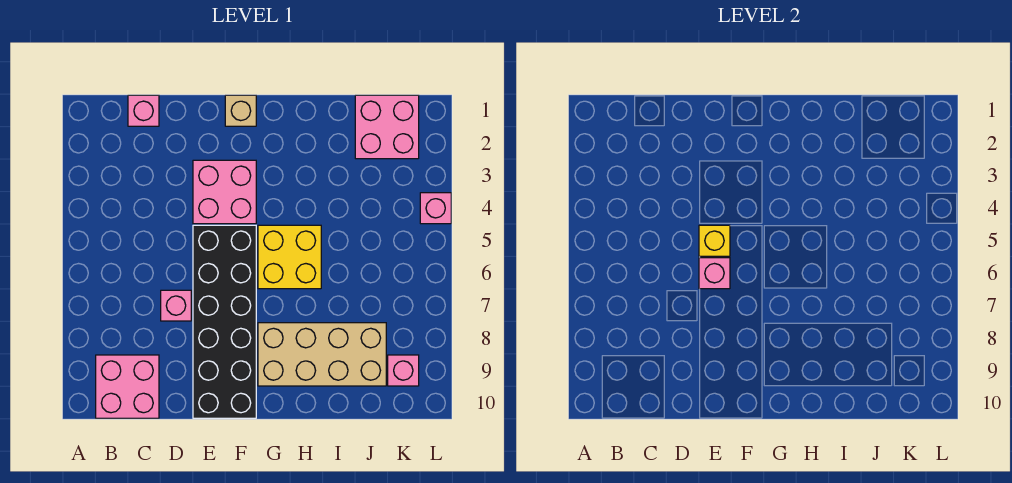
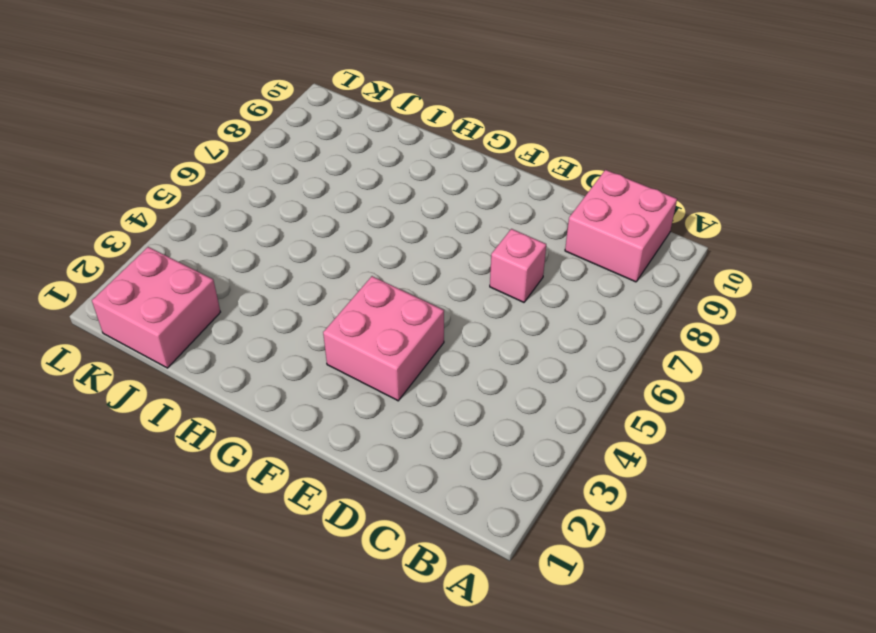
none -> pink 1x1 brick [128,95,159,126]
none -> black 2x6 brick [193,225,256,418]
none -> tan 1x1 brick [225,95,256,126]

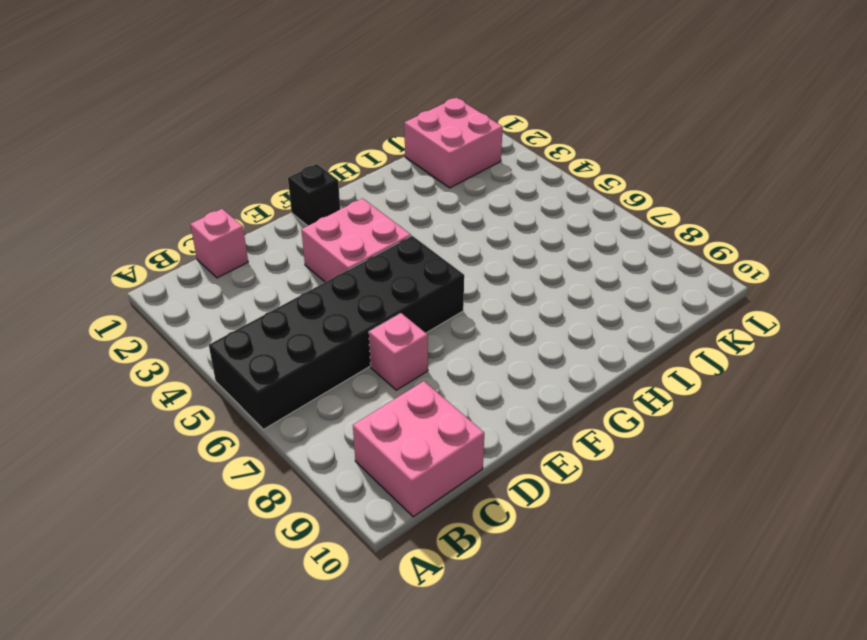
black 2x6 brick [209,236,464,429] -> black 2x6 brick turned to [193,225,256,418]
black 1x1 brick [288,164,340,226] -> tan 1x1 brick [225,95,256,126]
none -> yellow 2x2 brick [258,225,321,289]
none -> tan 2x4 brick [258,323,386,386]
none -> pink 1x1 brick [388,355,419,386]

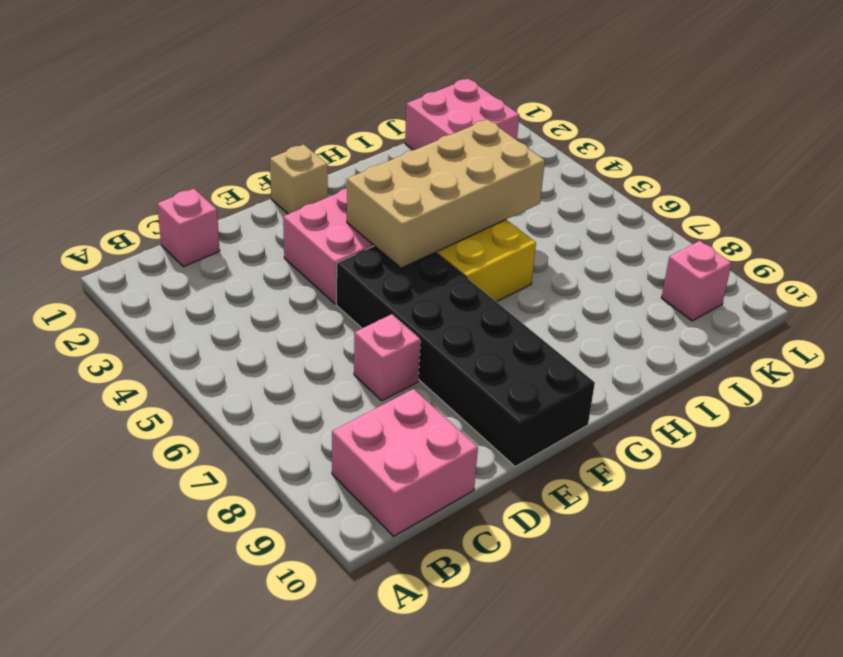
tan 2x4 brick [347,119,545,268] -> tan 2x4 brick moved to [258,323,386,386]
none -> pink 1x1 brick [420,193,451,224]
none -> yellow 1x1 brick [699,225,730,256]
none -> pink 1x1 brick [699,258,730,289]

